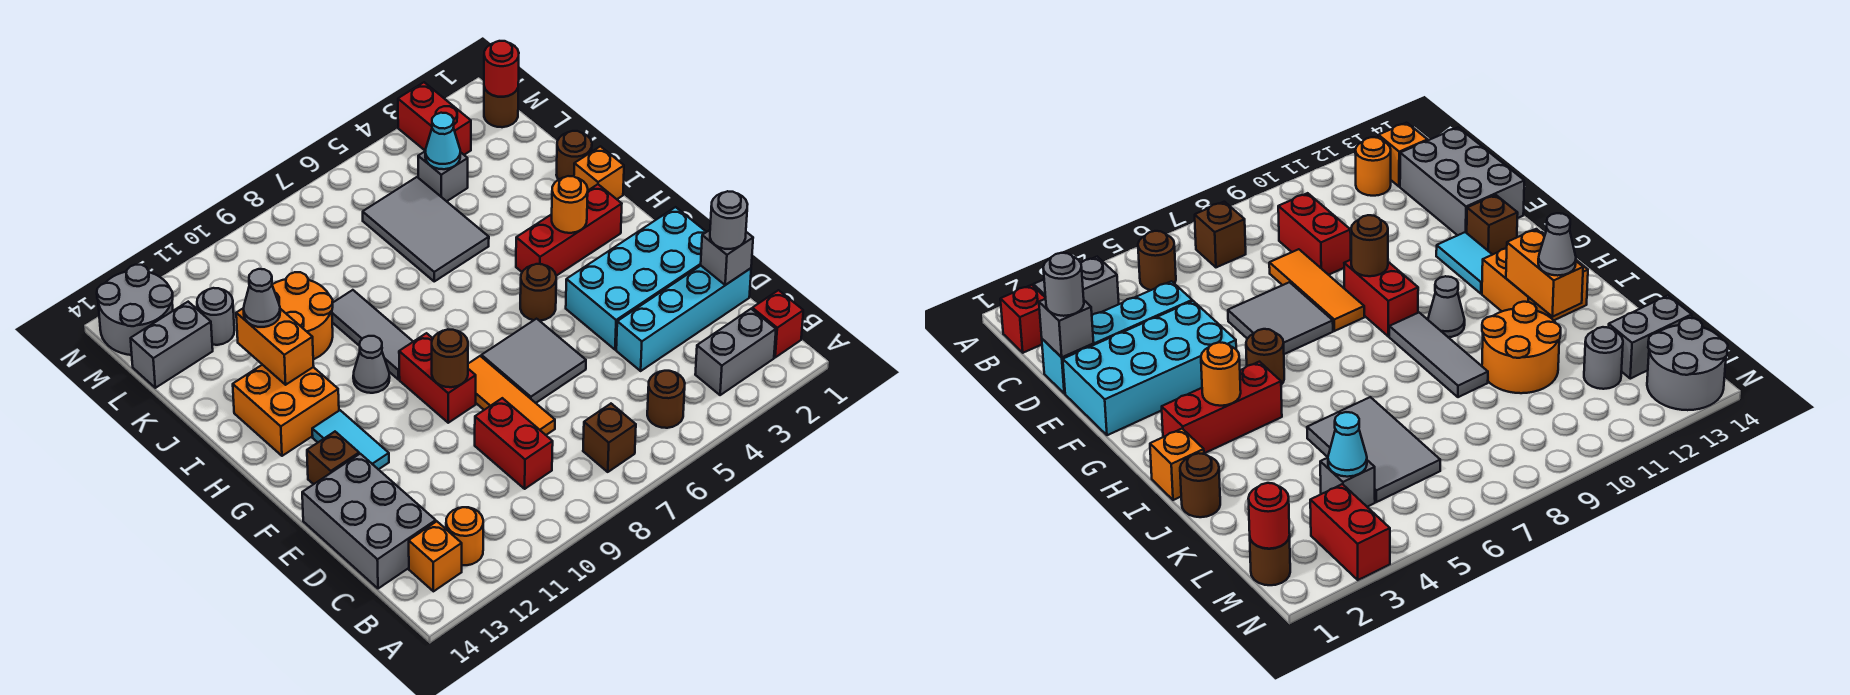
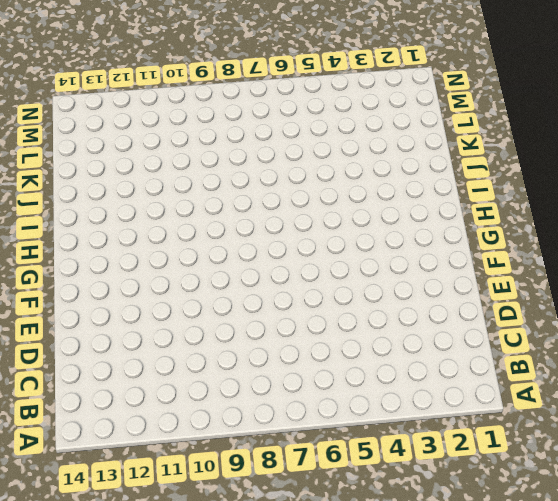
none -> red 1x1 brick [752,290,803,357]
none -> grey 1x2 brick [695,309,776,395]
none -> brown 1x1 round brick [647,371,685,428]
none -> brown 1x1 brick [583,404,636,472]

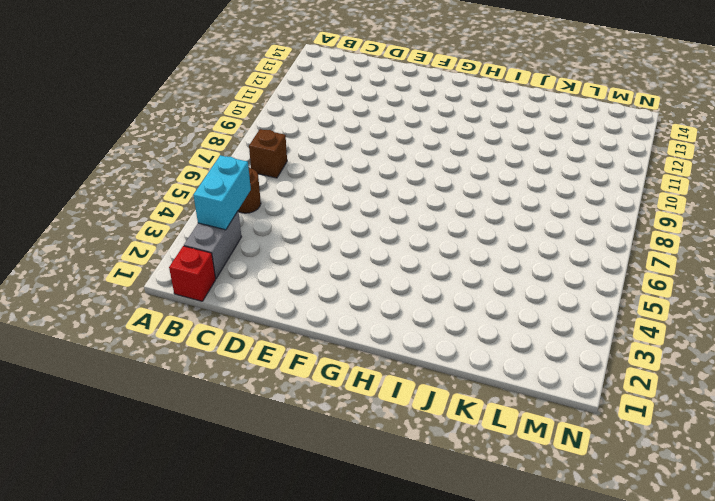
cyan 1x2 brick [194,155,251,230] -> none
none -> orange 1x1 round brick [446,507,483,565]
none -> orange 1x1 brick [409,521,462,591]
none -> red 1x2 brick [475,398,553,489]
none -> grey 2x3 brick [302,454,436,589]

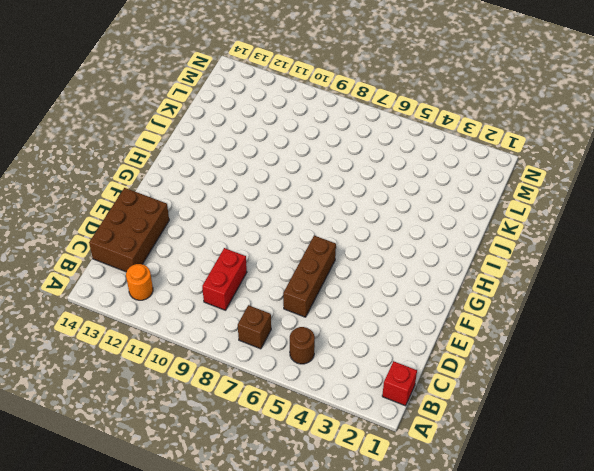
brown 2x3 brick [89,188,169,272] -> grey 2x3 brick [302,454,436,589]
brown 1x3 brick [283,236,336,317] -> grey 2x2 tile [482,319,586,403]
none -> grey 1x2 brick [695,309,776,395]
none -> orange 1x1 brick [409,521,462,591]
none -> cyan 1x4 brick [616,266,751,371]
none -> orange 1x3 tile [468,356,555,435]

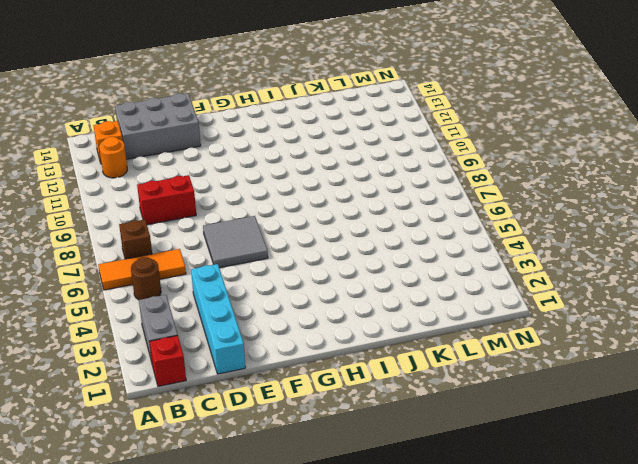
orange 1x3 tile [98,249,186,290] -> orange 1x3 tile moved to [468,356,555,435]
none -> cyan 2x4 brick [566,207,706,350]
none -> red 1x2 brick [399,333,476,423]
none -> cyan 1x2 tile [312,410,389,470]
none -> brown 1x1 brick [307,432,359,484]

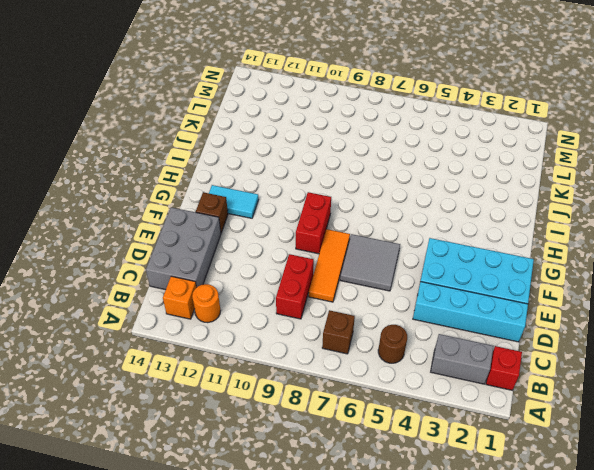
cyan 1x2 tile [209,185,259,218] -> cyan 1x2 tile turned to [312,410,389,470]
none -> brown 1x1 round brick [520,264,556,321]
none -> red 1x3 brick [516,184,622,276]
none -> grey 1x3 tile [332,290,413,379]
none -> grey 1x1 cone [353,336,390,393]

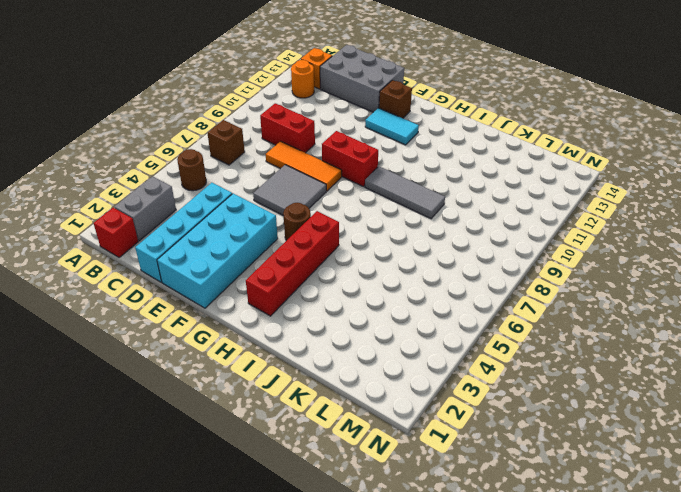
red 1x4 brick [246,211,339,316] -> red 1x3 brick [516,184,622,276]
none -> grey 1x1 cone [353,336,390,393]
none -> orange 2x2 brick [233,365,339,456]
none -> orange 1x1 brick [574,146,624,199]
none -> brown 1x1 round brick [556,131,592,180]

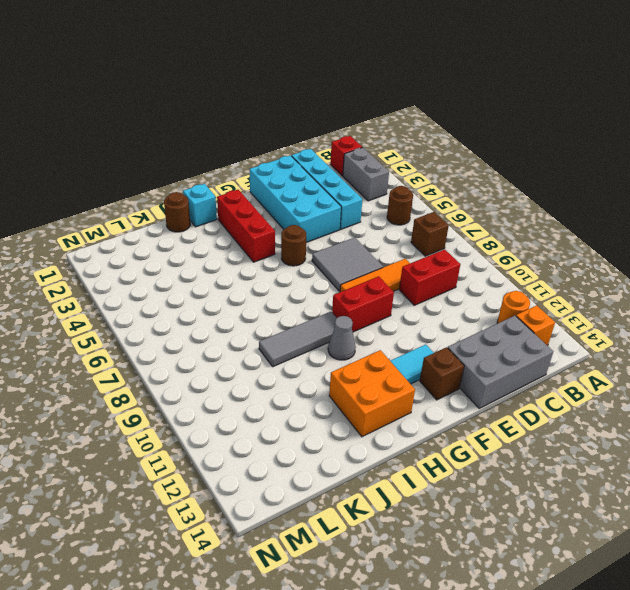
cyan 1x1 brick [183,184,217,227] -> orange 1x1 brick [574,146,624,199]
none -> grey 2x3 tile [363,177,489,281]
none -> orange 2x2 round brick [272,272,333,359]
none -> grey 1x1 brick [418,151,468,201]
none -> grey 1x1 round brick [197,288,234,345]

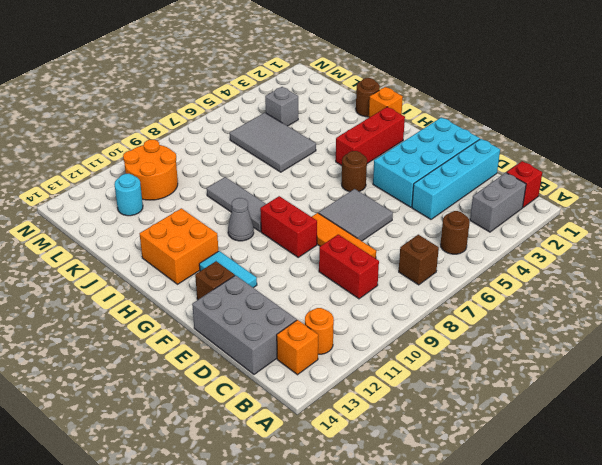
orange 2x2 round brick [123,140,178,200] -> orange 2x2 round brick moved to [272,272,333,359]
cyan 1x1 round brick [114,174,143,216] -> grey 1x1 round brick [197,288,234,345]
none -> grey 1x2 brick [131,302,213,388]
none -> brown 1x1 round brick [484,87,518,127]
none -> red 1x2 brick [398,82,471,155]
none -> grey 2x2 round brick [97,265,173,355]

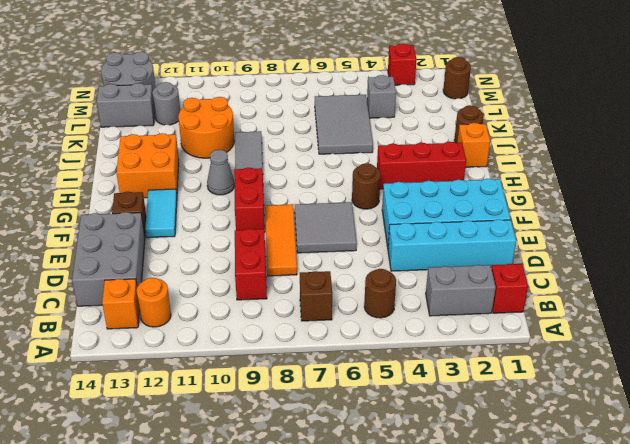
red 1x1 brick [388,44,417,85] -> red 1x2 brick [398,82,471,155]
none -> grey 1x1 brick [701,230,753,285]
none -> brown 1x1 round brick [432,329,468,387]
none -> orange 1x1 round brick [552,176,588,233]
none -> orange 1x2 brick [236,308,314,385]

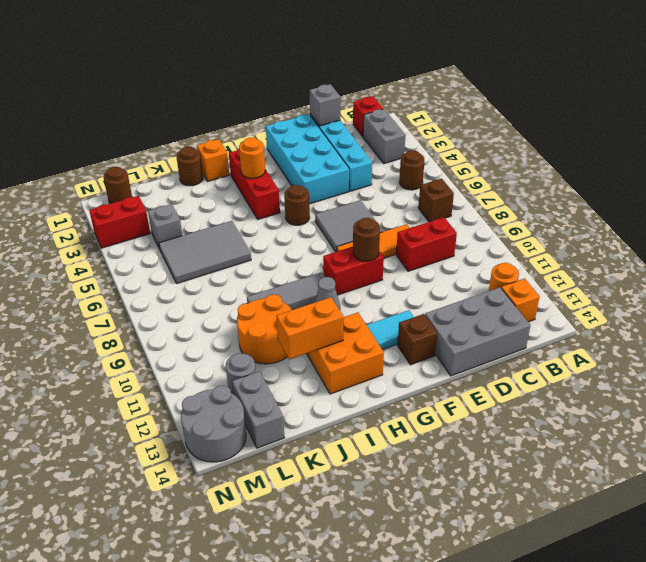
none -> cyan 1x1 cone [425,113,460,169]
none -> red 1x1 round brick [484,41,519,97]
none -> grey 1x1 round brick [710,191,748,249]
none -> grey 1x1 cone [244,269,280,327]

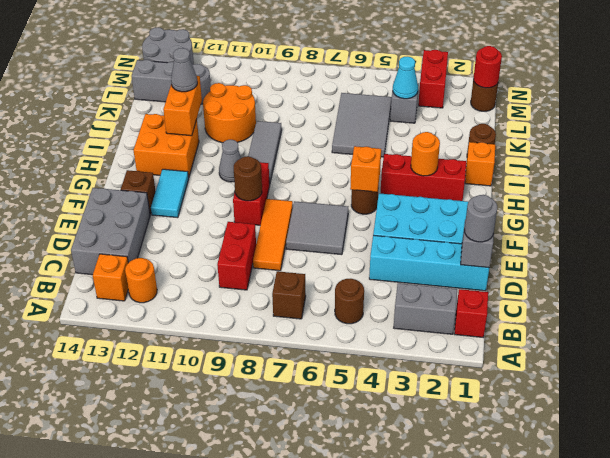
orange 1x1 brick [350,146,381,192] -> none

